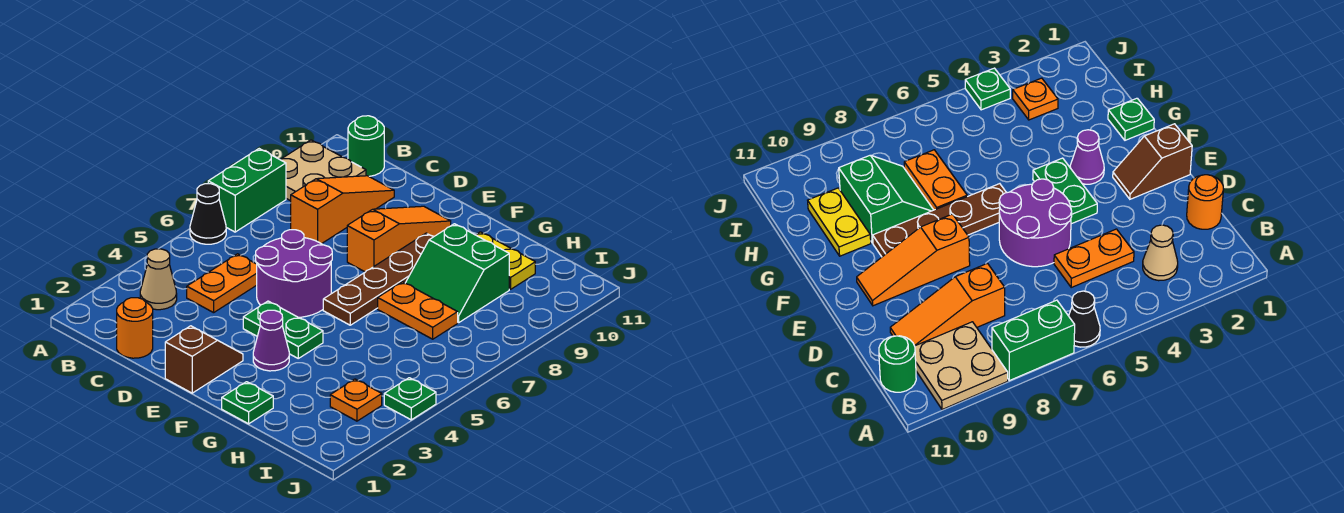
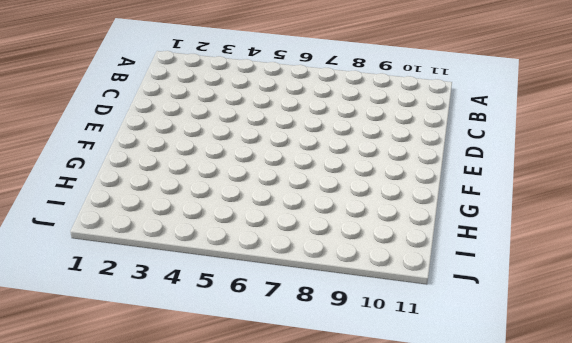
none -> black 1x1 cone [190,184,226,244]
none -> green 1x2 brick [208,149,286,232]
none -> tan 2x2 plate [280,140,366,201]

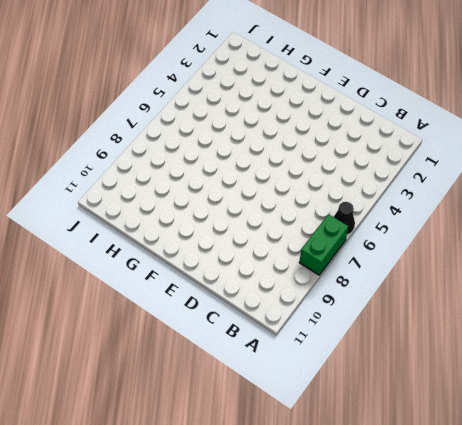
none -> tan 2x2 plate [280,140,366,201]
none -> tan 1x1 cone [140,249,177,310]
none -> green 1x1 round brick [348,116,384,176]

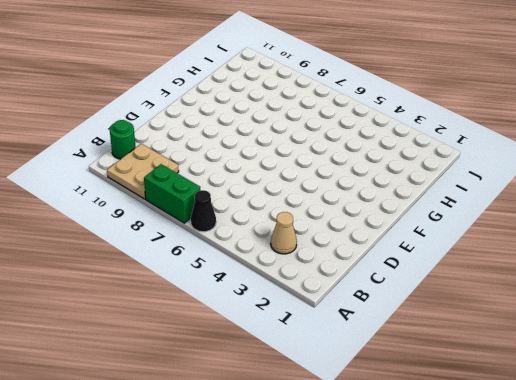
none -> orange 1x1 round brick [117,298,153,358]
none -> orange 1x2 plate [187,254,257,313]
none -> orange 1x3 slope [291,176,394,244]

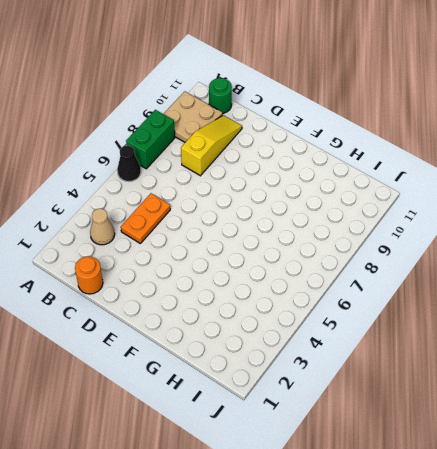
yellow 1x3 slope [181,115,242,176] -> orange 1x3 slope [291,176,394,244]
none -> purple 2x2 round brick [256,230,332,317]
none -> brown 1x2 slope [165,326,243,393]
none -> green 1x2 plate [243,301,323,358]

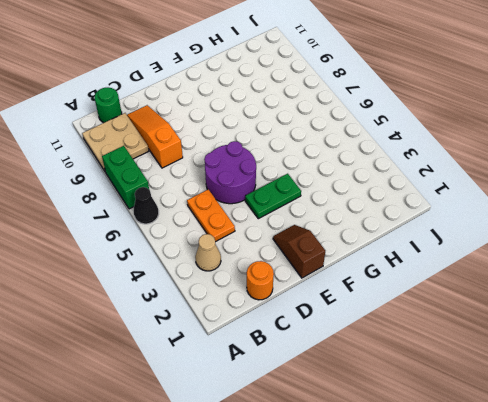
none -> orange 1x3 slope [347,206,451,272]
none -> purple 1x1 cone [253,310,289,371]
none -> brown 1x4 plate [323,233,434,325]

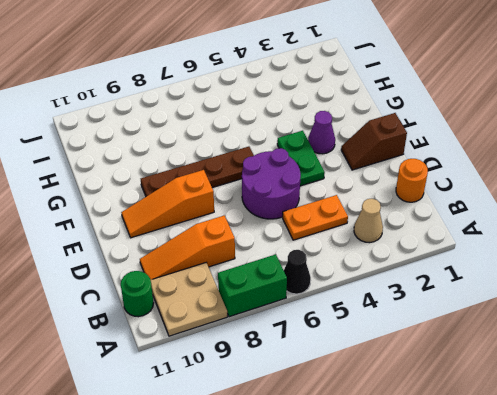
none -> green 1x1 plate [222,382,273,424]
none -> orange 1x2 plate [378,282,458,339]
none -> green 2x2 slope [405,224,509,323]

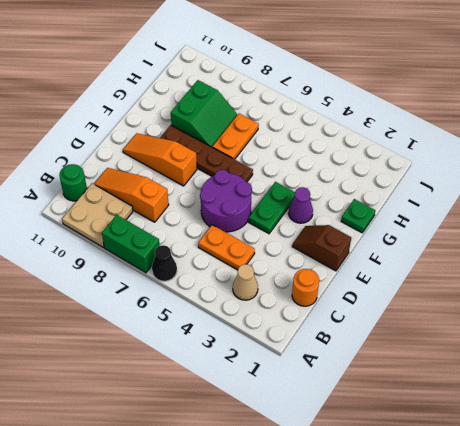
none -> yellow 1x2 plate [476,232,535,289]
none -> orange 1x1 plate [330,379,382,421]
none -> green 1x1 plate [384,378,436,420]

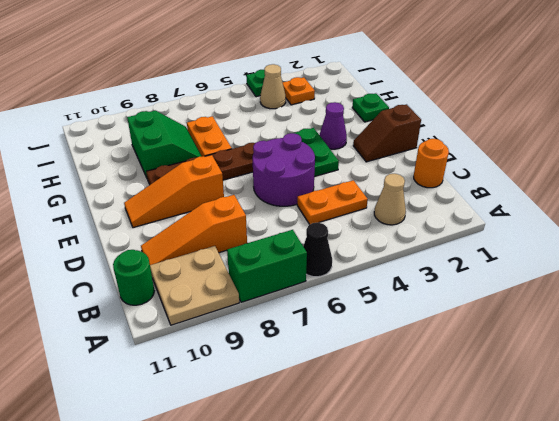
tan 1x1 cone [260,64,286,109] -> none
none -> yellow 1x2 plate [476,232,535,289]

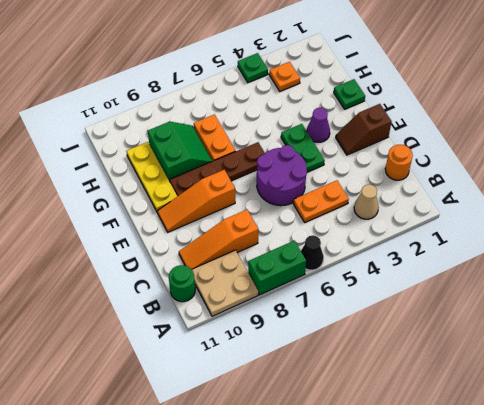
yellow 1x3 plate [127,142,177,211] -> yellow 1x2 plate [476,232,535,289]

